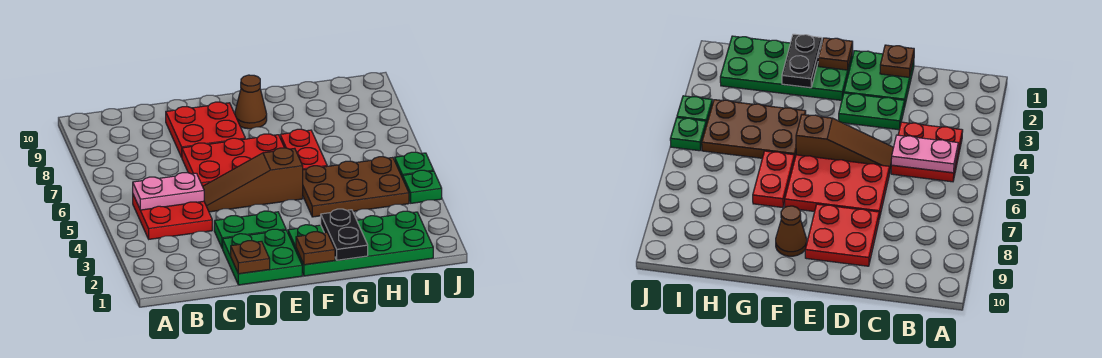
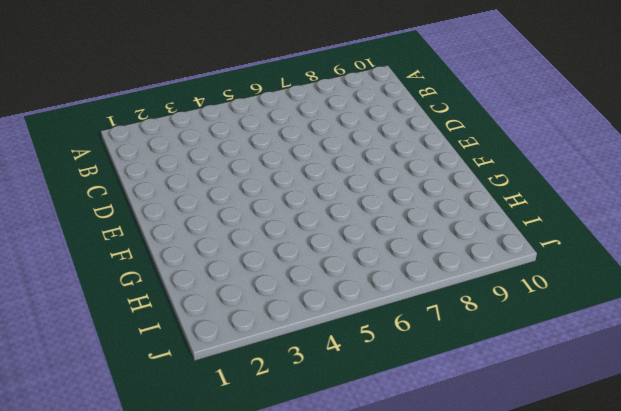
none -> red 2x2 plate [133,195,212,239]
none -> green 2x2 plate [223,229,302,285]
none -> green 1x2 plate [214,211,286,249]

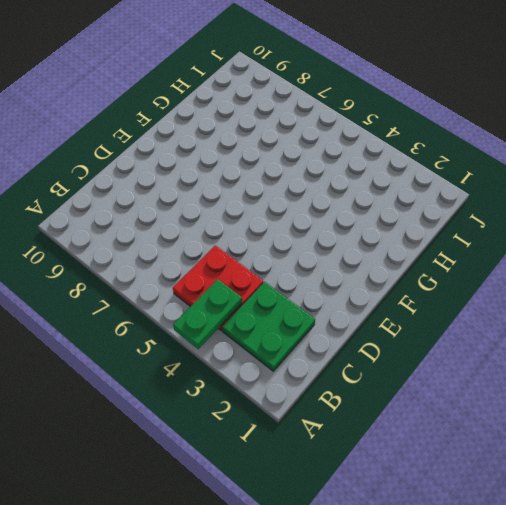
green 1x2 plate [173,279,242,349] -> green 1x2 plate moved to [214,211,286,249]
green 2x2 plate [222,282,315,371] -> green 2x2 plate moved to [223,229,302,285]
none -> brown 1x3 slope [203,148,303,212]
none -> red 2x3 plate [182,134,284,186]
none -> red 2x2 plate [166,102,245,157]

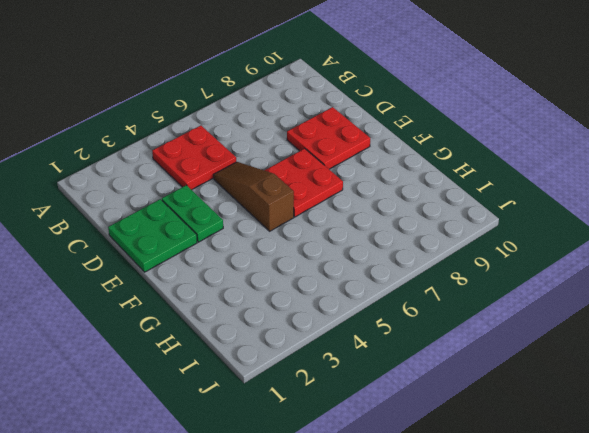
red 2x2 plate [265,148,343,217] -> red 2x3 plate [182,134,284,186]
none -> green 2x4 plate [288,211,433,276]
none -> brown 1x1 cone [235,75,267,129]
none -> brown 2x3 plate [303,157,409,217]

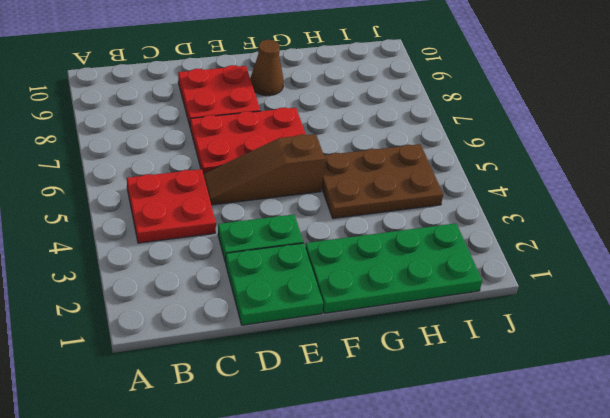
none -> red 1x2 plate [280,129,327,170]
none -> green 1x1 plate [403,170,442,203]
none -> green 1x1 plate [395,152,434,178]

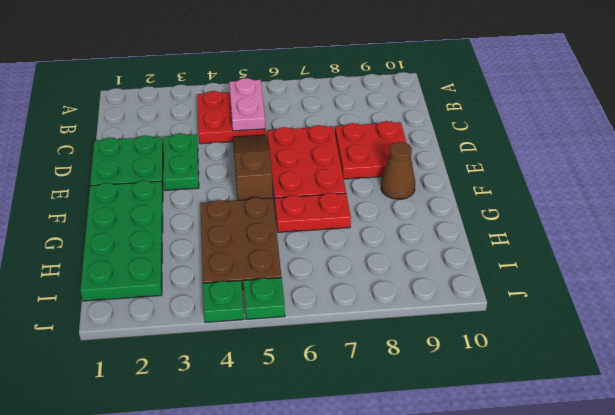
none -> brown 1x1 plate [231,241,270,274]
none -> brown 1x1 plate [296,232,335,265]
none -> black 1x2 plate [321,209,368,260]

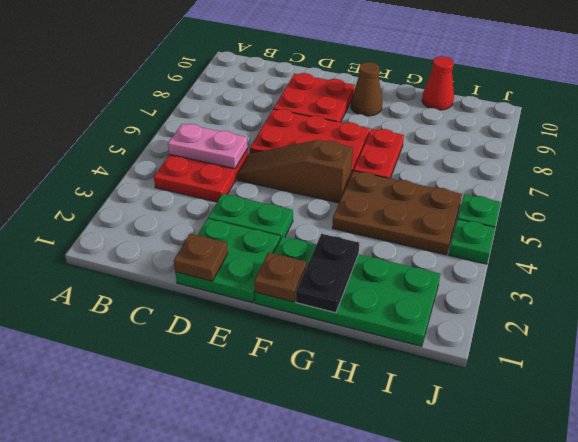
red 1x1 cone [422,56,454,110] -> none

